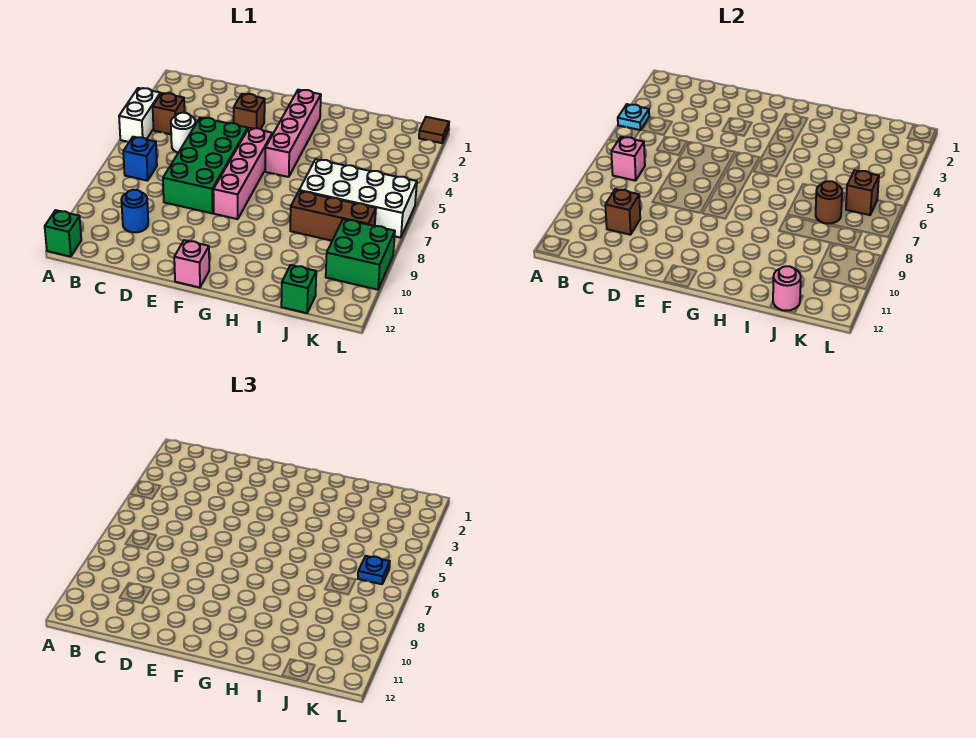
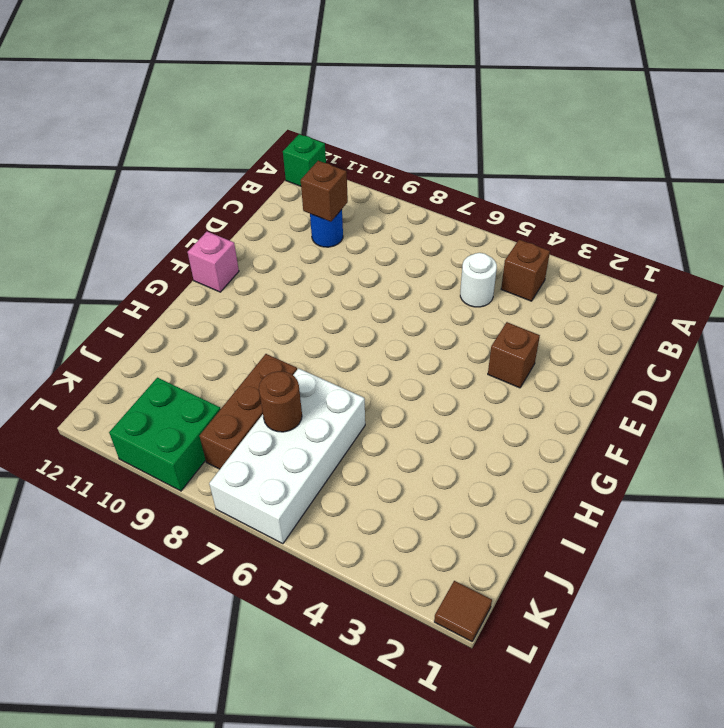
none -> white 1x2 brick [119,88,160,142]
none -> blue 1x1 brick [123,137,157,181]
none -> green 2x4 brick [163,117,248,213]

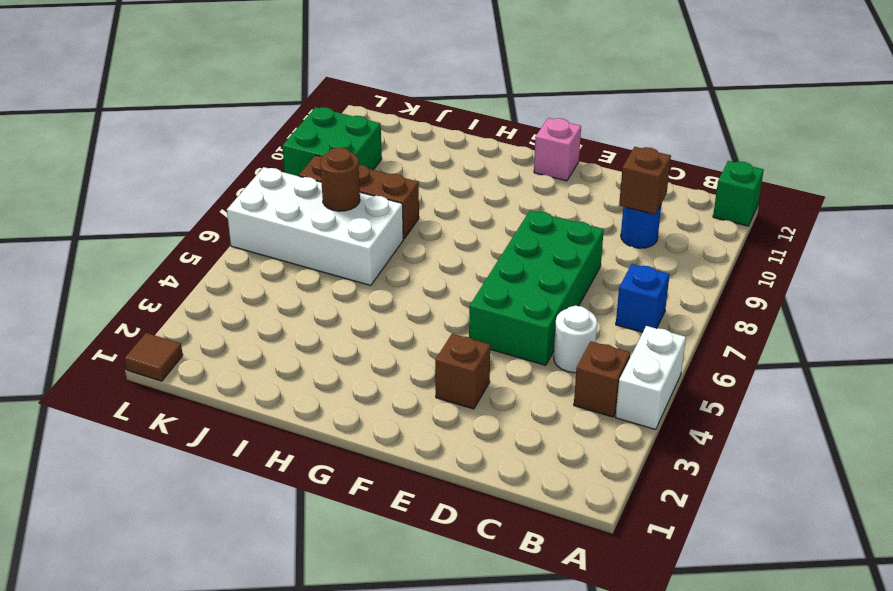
none -> pink 1x4 brick [213,128,272,219]
none -> pink 1x4 brick [265,90,321,177]
none -> green 1x1 brick [281,265,316,313]

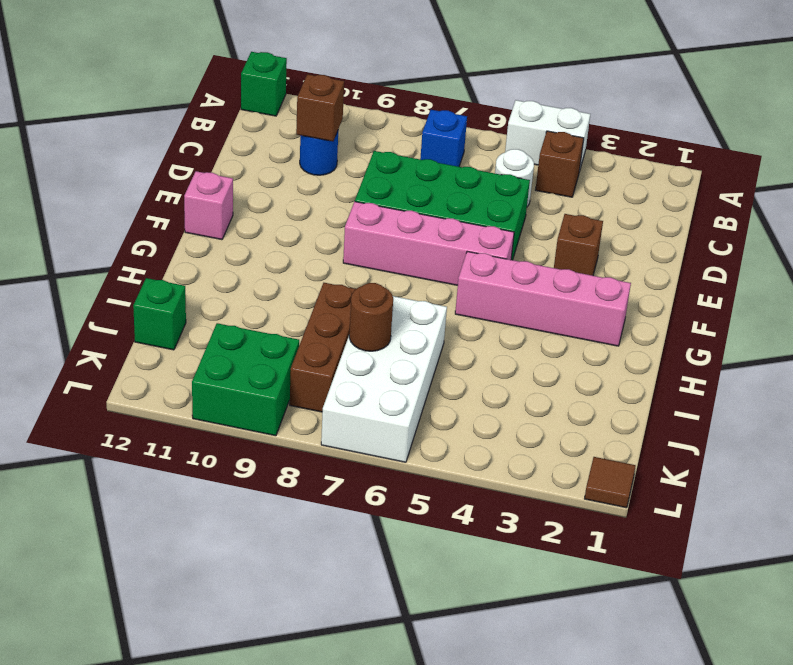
none -> cyan 1x1 plate [618,104,649,130]
none -> pink 1x1 brick [611,137,645,181]
none -> pink 1x1 round brick [773,266,801,311]

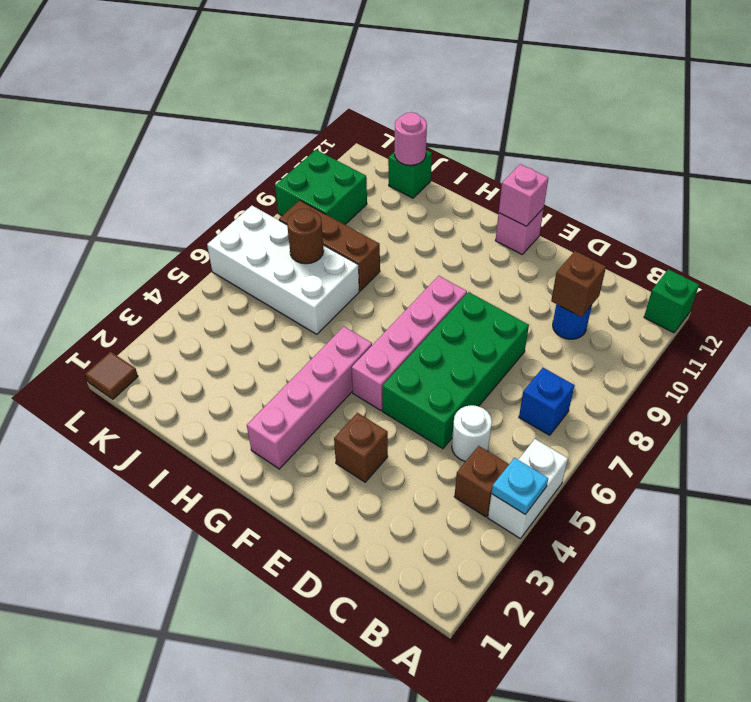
pink 1x1 brick [499,164,548,226] -> pink 1x1 brick moved to [611,137,645,181]
none -> brown 1x1 brick [846,170,879,215]
none -> blue 1x1 plate [358,556,390,584]

